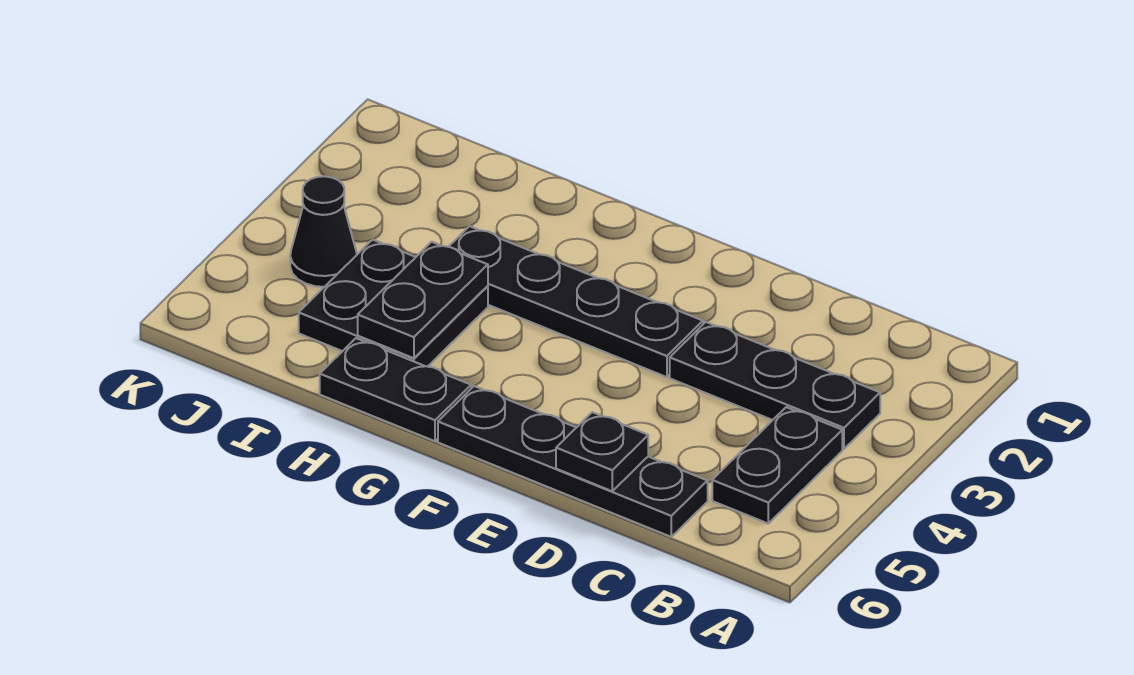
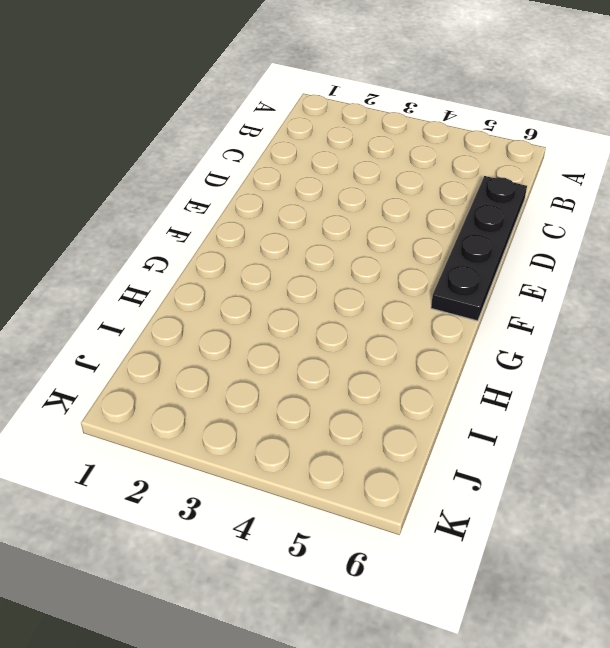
none -> black 1x3 plate [670,322,880,449]
none -> black 1x2 plate [712,407,842,523]

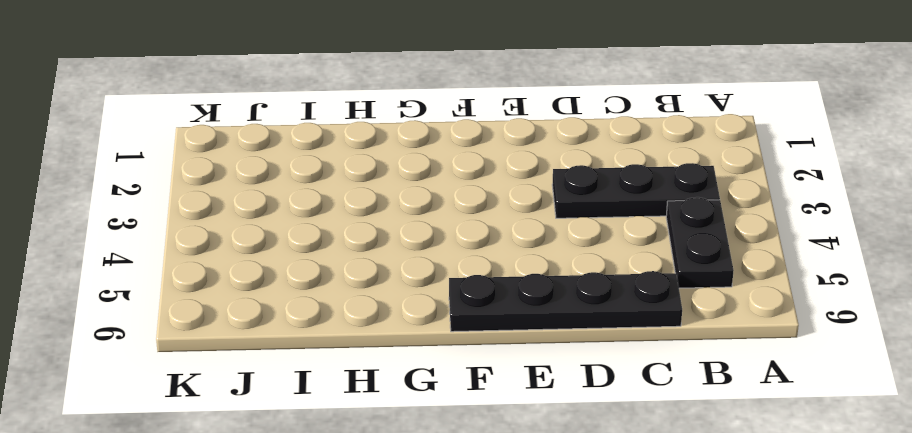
none -> black 1x4 plate [449,226,703,377]
none -> black 1x2 plate [320,338,471,441]

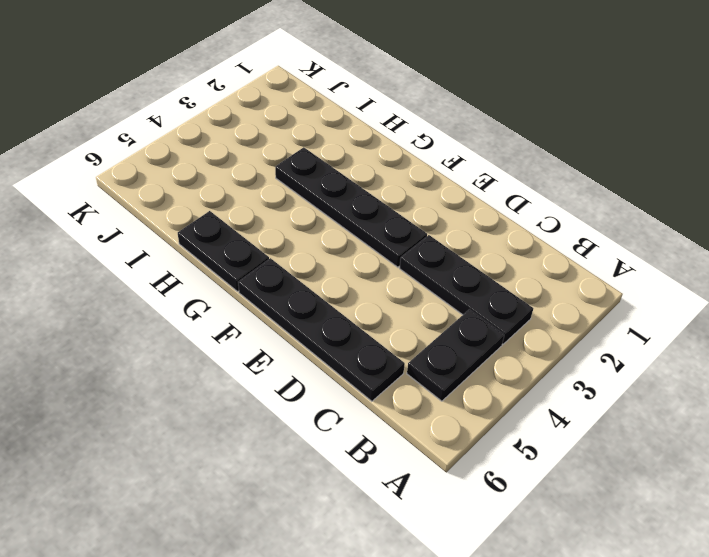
none -> black 2x2 plate [299,240,488,367]
none -> black 1x1 cone [290,176,357,287]

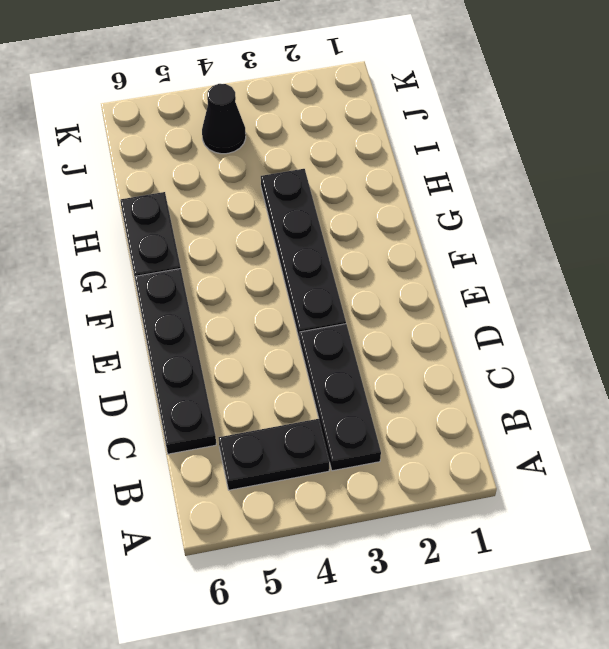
none -> black 2x2 plate [299,240,488,367]
none -> black 1x1 plate [556,412,648,491]

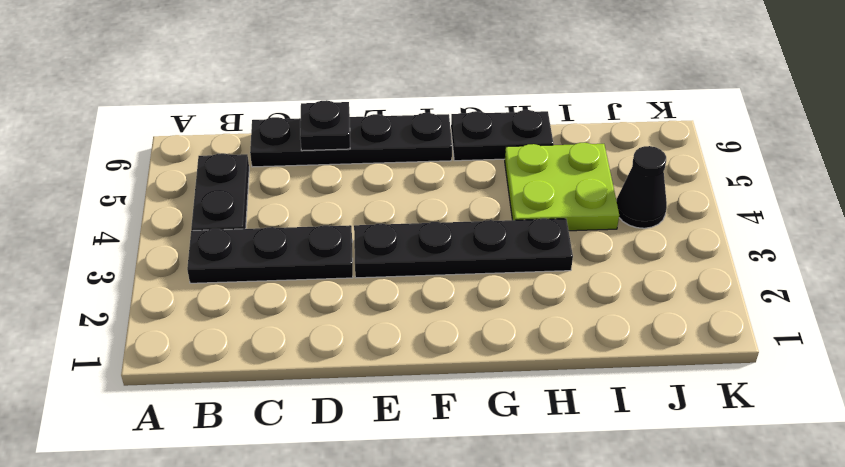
lime 2x2 plate [505,143,619,231] -> black 2x2 plate [299,240,488,367]
none -> black 1x2 plate [358,242,488,358]

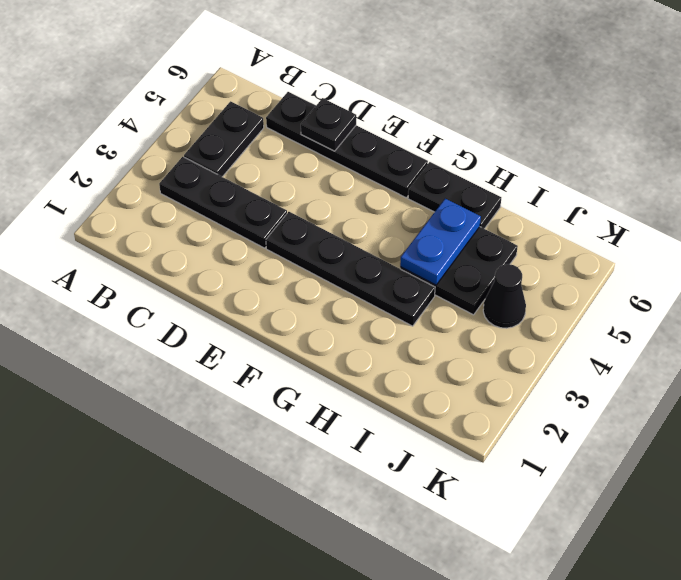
blue 1x2 plate [400,199,481,285] -> black 1x2 plate [358,242,488,358]

